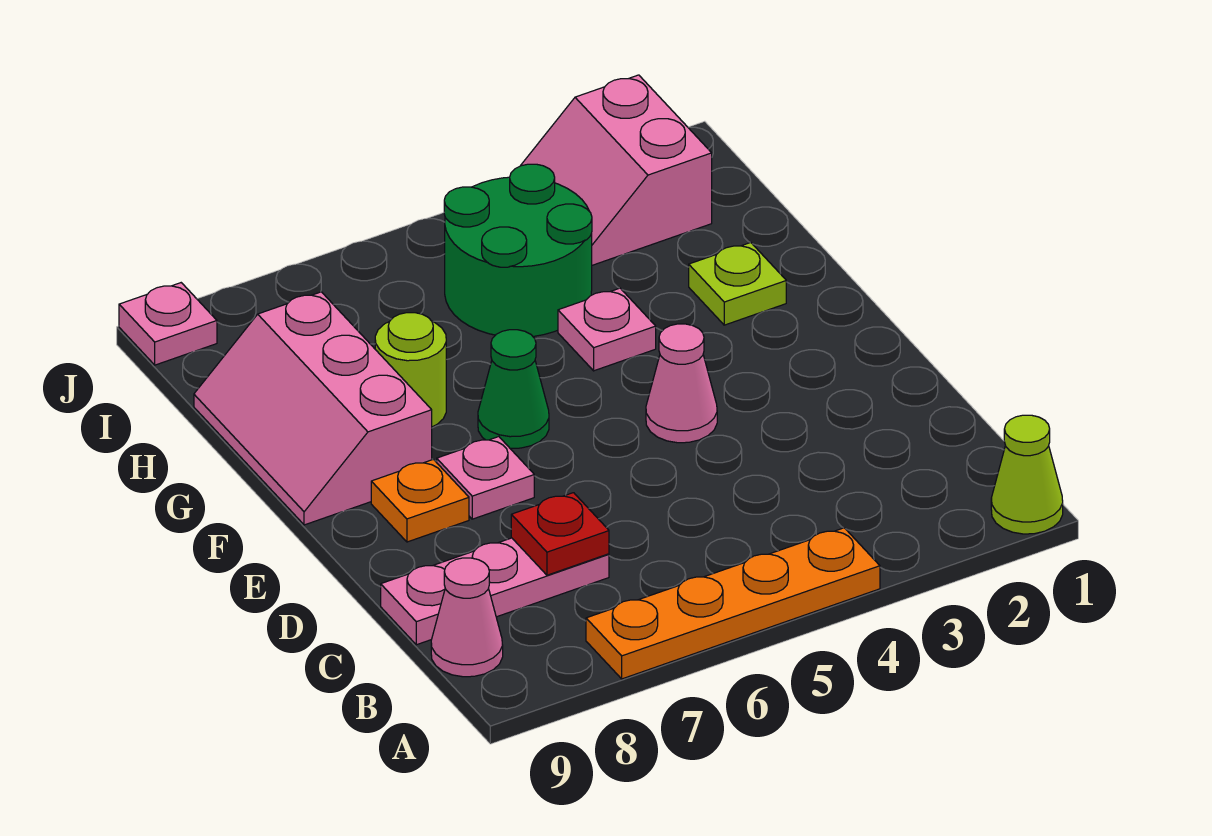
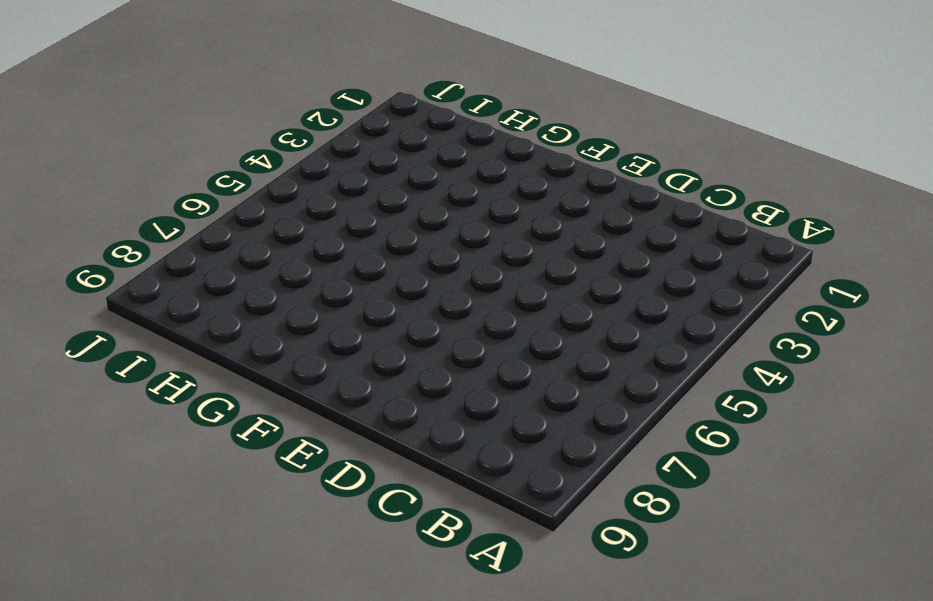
none -> lime 1x1 cone [991,415,1063,534]
none -> orange 1x4 plate [586,528,880,679]
none -> pink 1x1 cone [431,558,503,677]

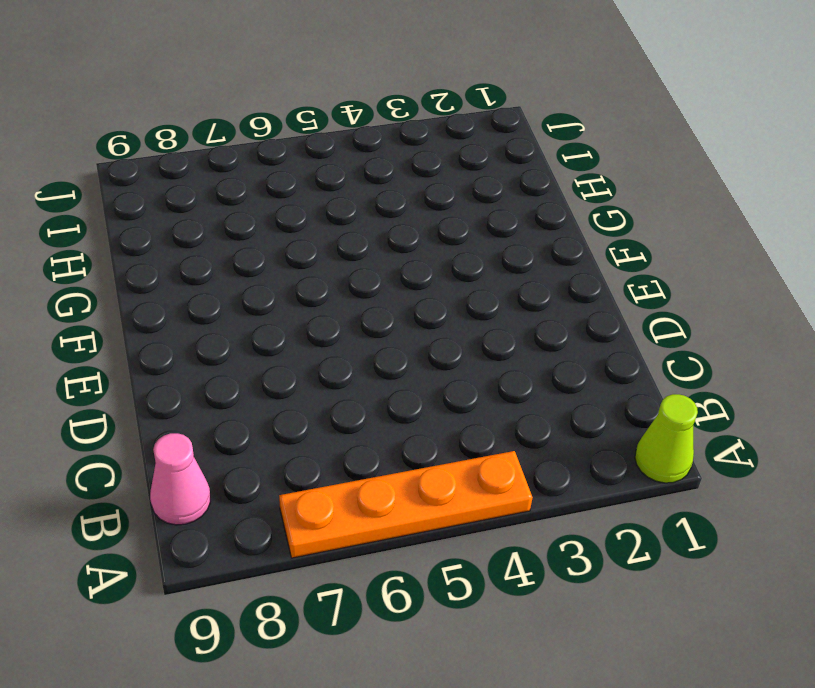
none -> pink 1x3 plate [381,538,609,645]
none -> pink 1x1 cone [646,324,717,443]
none -> pink 1x1 plate [437,437,534,519]

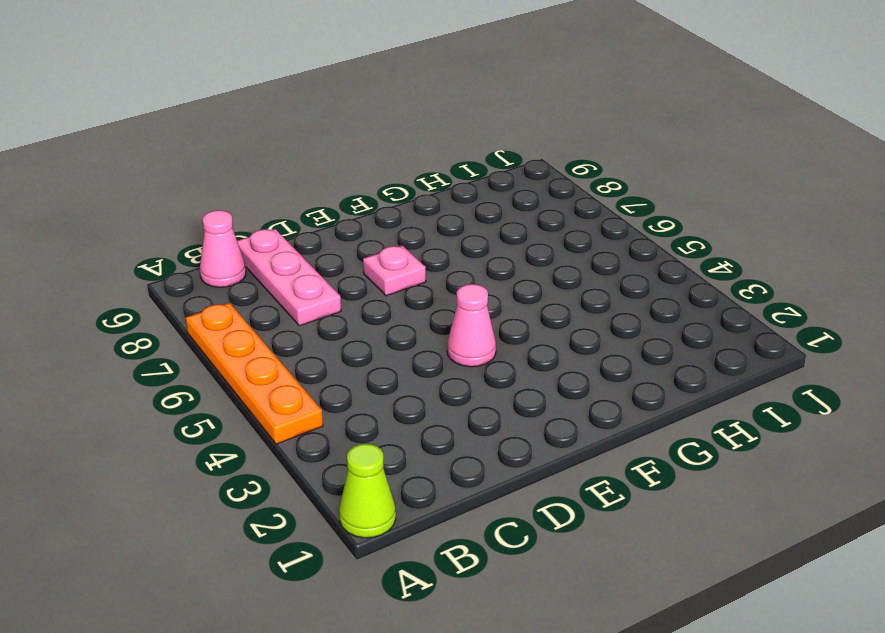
none -> orange 1x1 plate [371,459,469,542]
none -> green 1x1 cone [478,330,549,448]
none -> pink 2x3 slope [194,292,432,525]

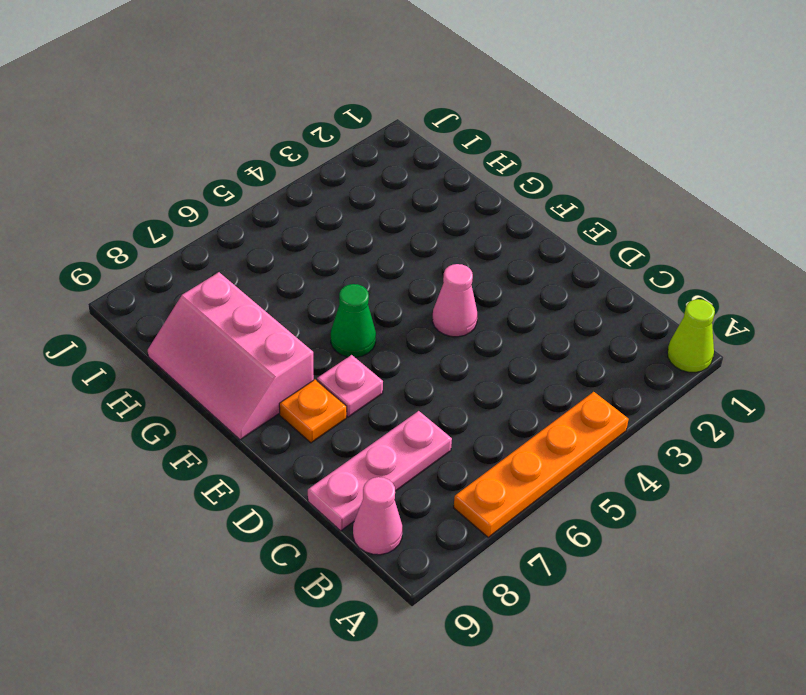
none -> lime 1x1 plate [689,243,786,325]
none -> pink 1x1 plate [558,288,656,371]
none -> lime 1x1 round brick [375,313,446,427]

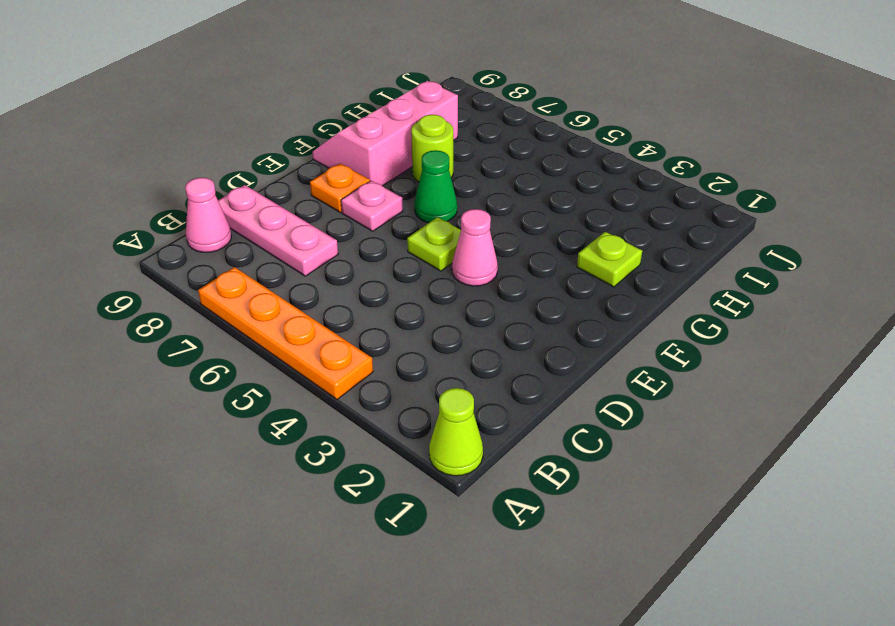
lime 1x1 plate [407,217,461,271] -> none
none -> pink 1x1 plate [558,288,656,371]
none -> green 2x2 round brick [444,164,592,336]
none -> pink 2x2 slope [521,75,712,265]

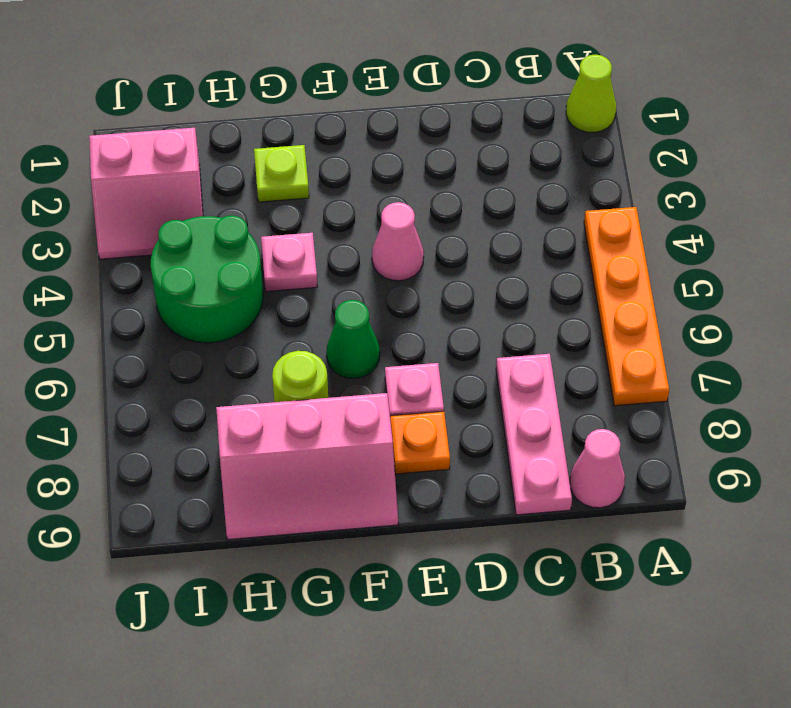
none -> pink 1x1 plate [119,283,217,365]
none -> red 1x1 plate [511,493,609,575]

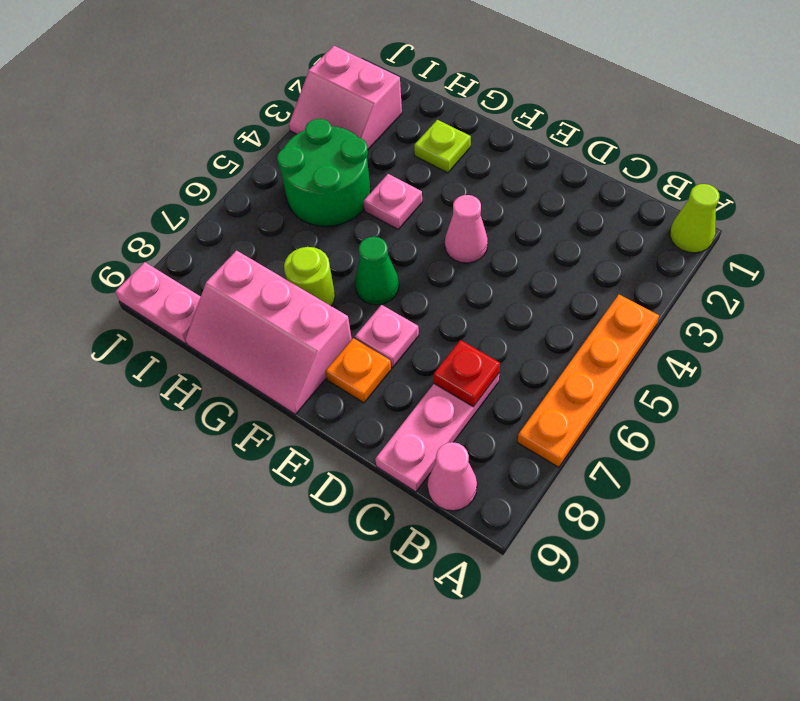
pink 1x2 plate [115,262,201,344] -> pink 1x1 plate [119,283,217,365]

